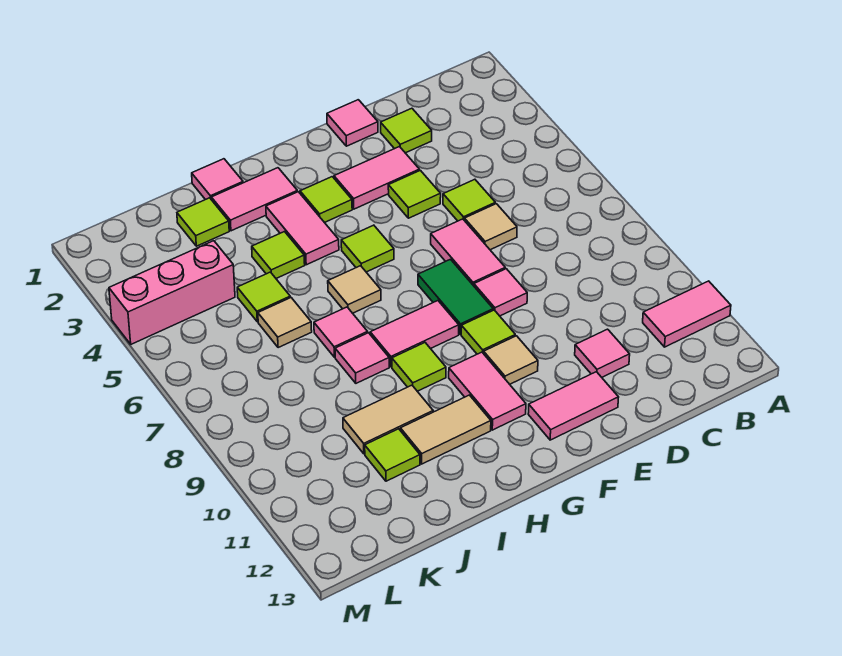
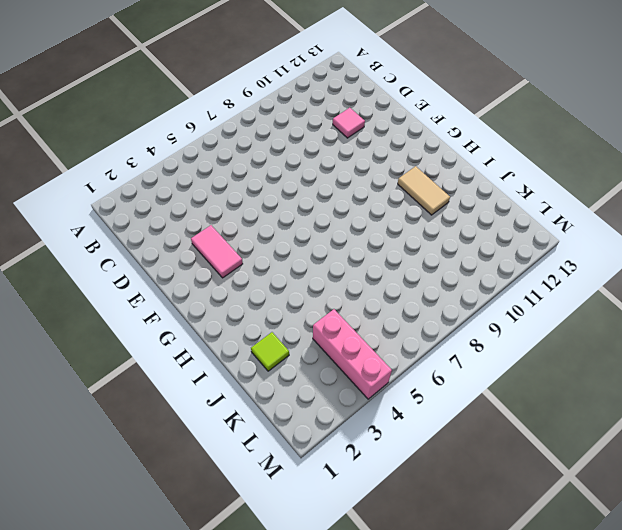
none -> pink 1x2 tile [643,281,731,347]
none -> lime 1x1 tile [381,108,432,153]
none -> lime 1x1 tile [443,179,495,221]
none -> tan 1x1 tile [464,204,517,250]

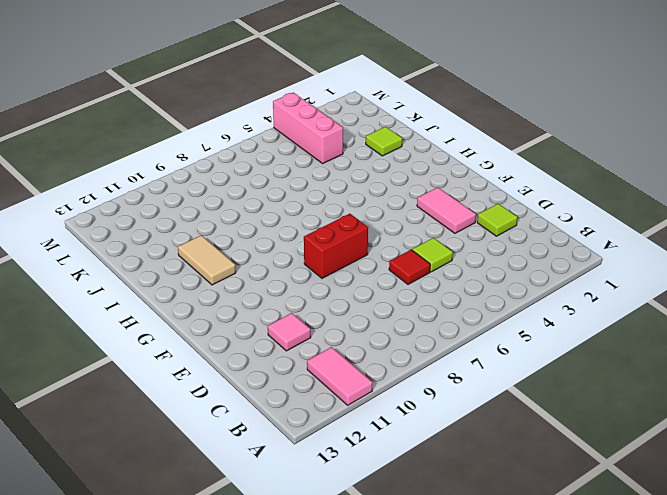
red 1x1 tile [389,250,430,285] -> tan 1x1 tile [464,204,517,250]
red 1x2 brick [304,214,368,278] -> green 1x2 tile [418,259,493,334]
none -> pink 1x1 tile [327,100,378,146]
none -> lime 1x1 tile [388,170,441,218]
none -> pink 1x2 tile [431,219,505,286]
none -> pink 1x1 tile [474,269,527,316]

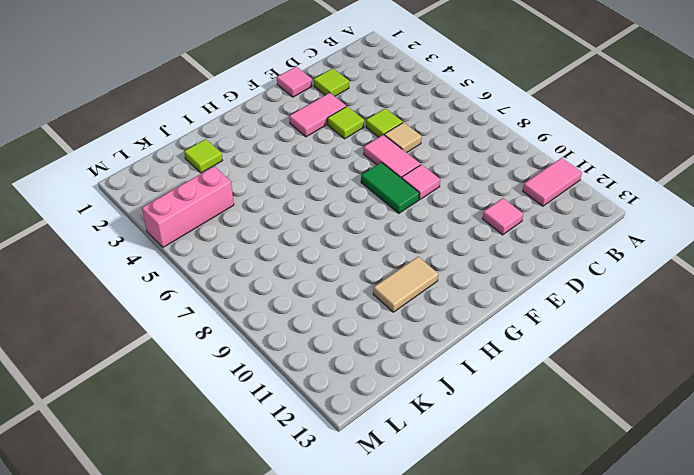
none -> pink 1x2 tile [528,372,619,440]
none -> lime 1x1 tile [461,310,515,354]
none -> tan 1x1 tile [484,336,538,384]
none -> lime 1x1 tile [300,177,352,223]

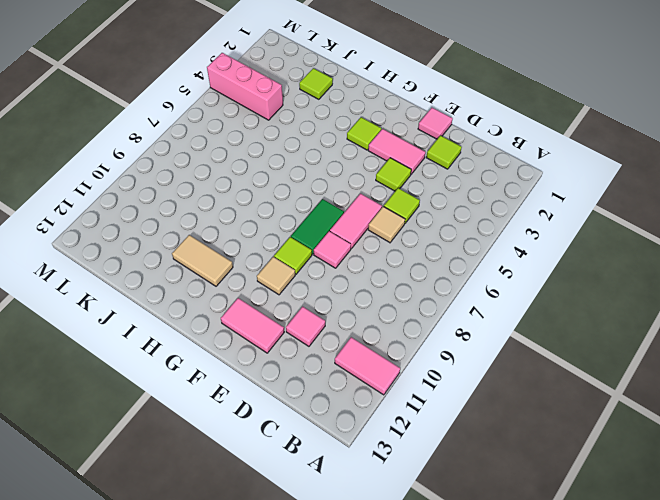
none -> lime 1x1 tile [341,225,394,272]
none -> pink 1x2 tile [370,301,459,367]
none -> pink 1x2 tile [449,352,526,430]
none -> pink 1x2 tile [211,168,297,231]

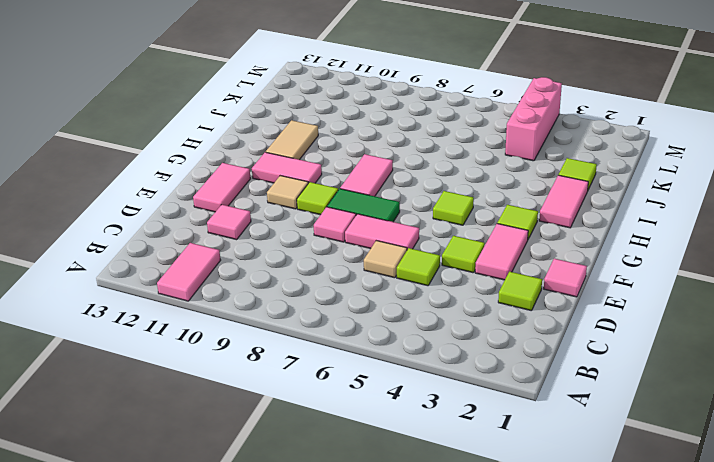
none -> pink 1x2 tile [266,192,339,265]
none -> tan 1x1 tile [328,266,381,313]
none -> lime 1x1 tile [392,343,446,391]
none -> pink 1x1 tile [192,159,243,200]

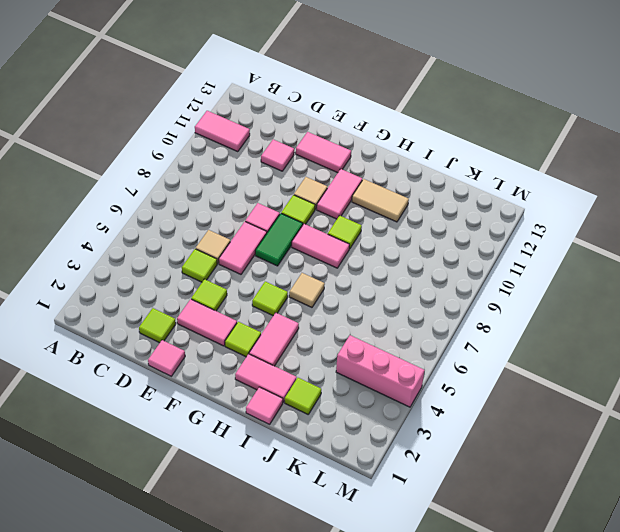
none -> lime 1x1 tile [252,232,305,278]
none -> pink 1x1 tile [314,307,368,357]
none -> pink 1x1 tile [335,333,389,383]
none -> tan 1x2 tile [343,385,433,454]

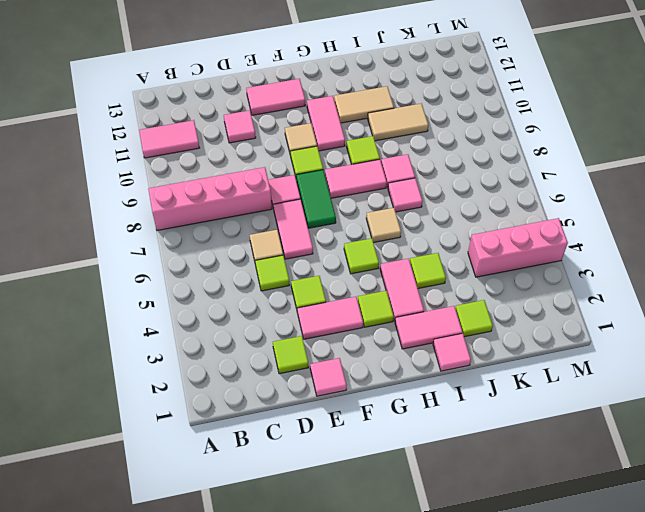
pink 1x4 brick [148,167,272,230] -> none
none -> lime 1x1 tile [237,272,290,322]
none -> tan 1x1 tile [258,298,312,348]
none -> lime 1x1 tile [365,429,420,481]

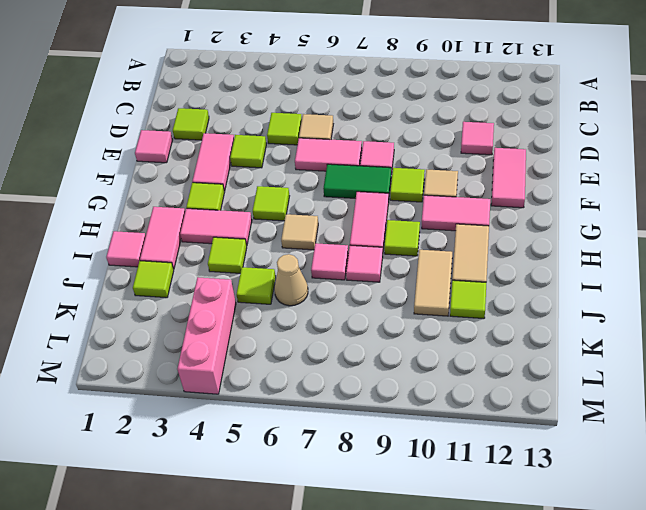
tan 1x1 cone [274,254,308,306] -> tan 1x1 tile [258,298,312,348]
none -> pink 1x2 tile [643,281,731,347]

